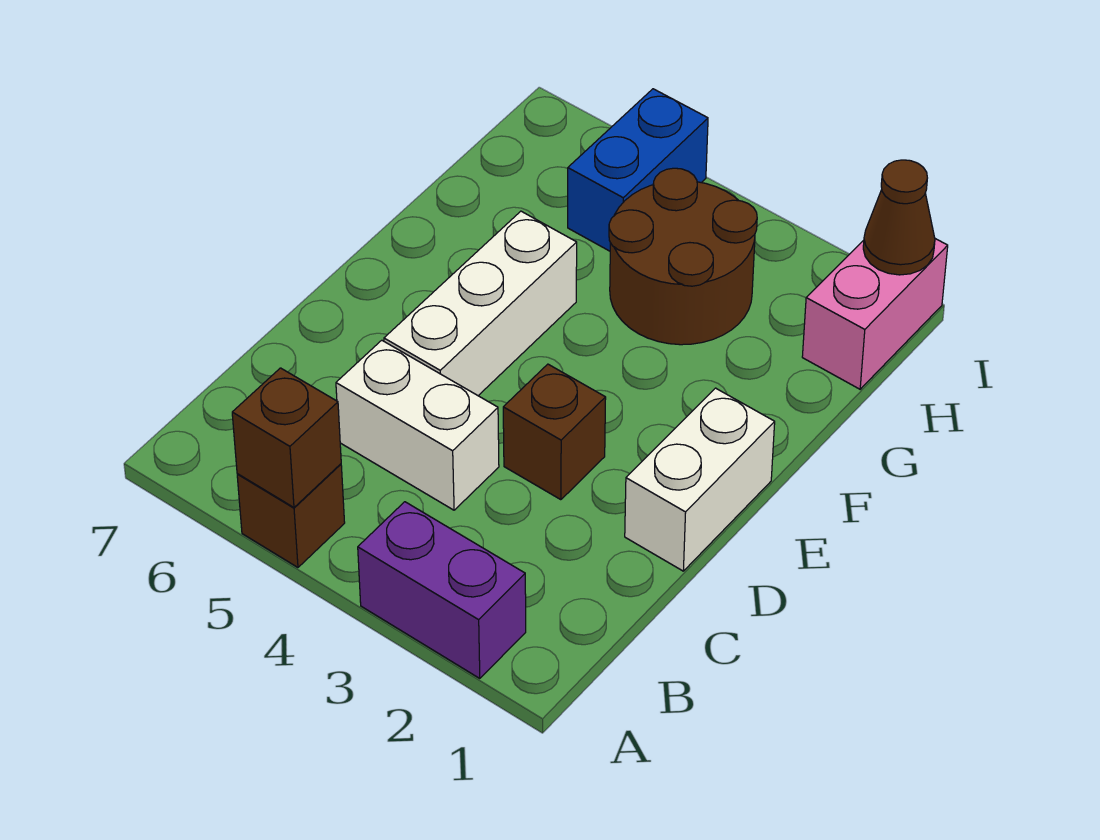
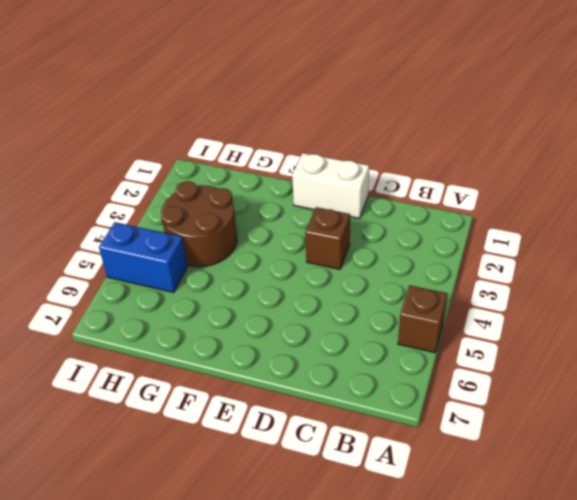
none -> purple 1x2 brick [358,502,526,678]
none -> white 1x2 brick [336,340,499,510]

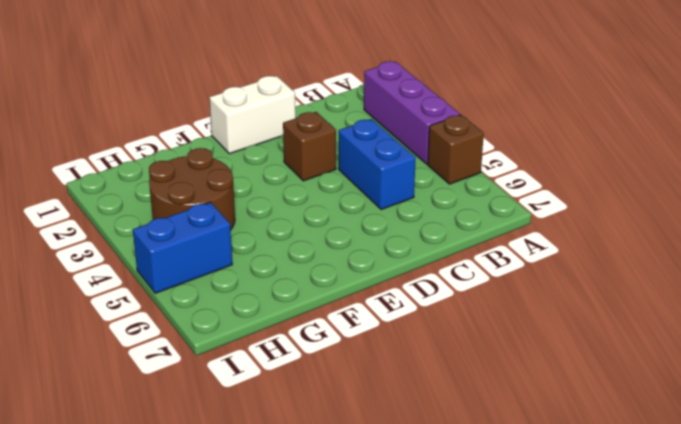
purple 1x3 brick [364,61,460,164] -> purple 1x2 brick [358,502,526,678]
blue 1x2 brick [339,119,416,210] -> white 1x2 brick [336,340,499,510]
none -> white 1x3 brick [384,211,577,395]
none -> pink 1x2 brick [802,239,948,389]

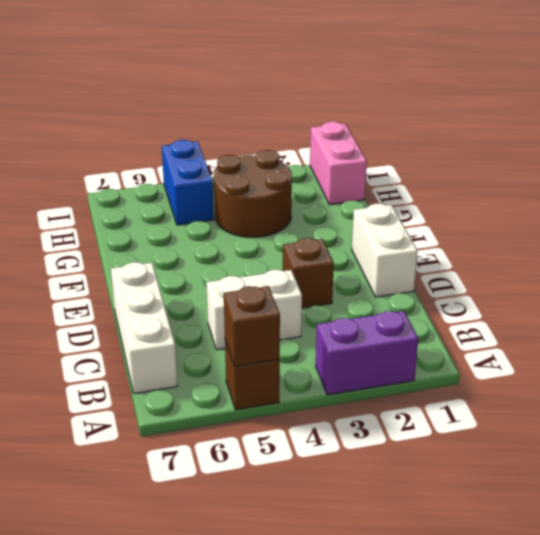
white 1x3 brick [111,262,178,393] -> white 1x3 brick moved to [384,211,577,395]
none -> brown 1x1 cone [863,160,935,275]

